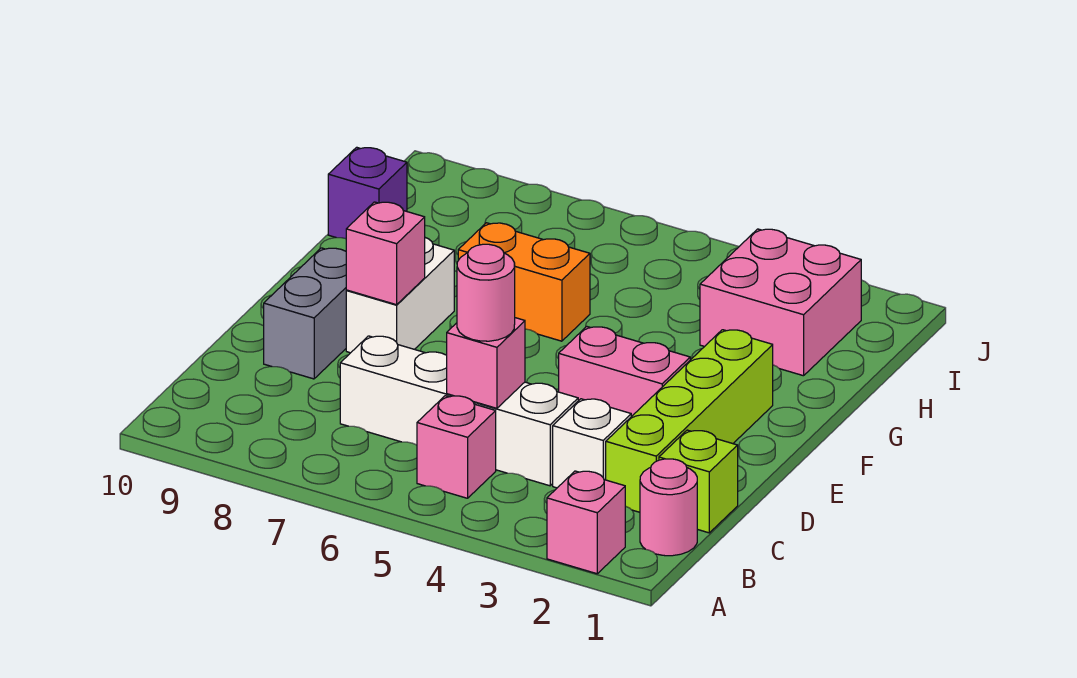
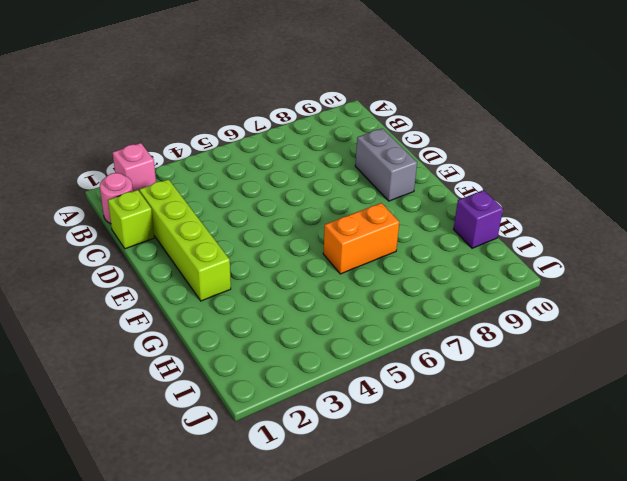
none -> pink 1x1 brick [417,396,496,498]
none -> white 1x1 brick [553,399,631,488]
none -> white 1x4 brick [340,336,578,486]

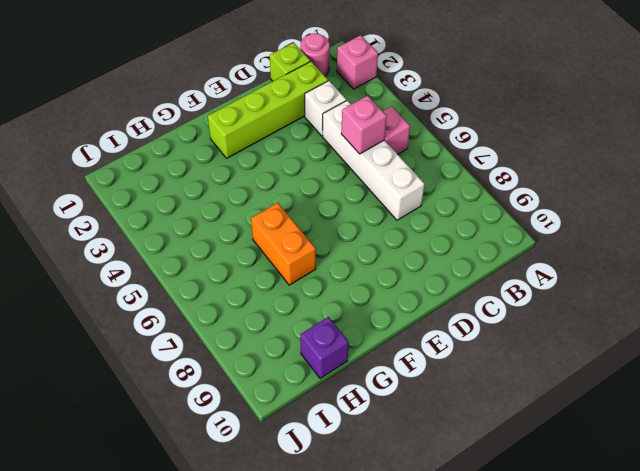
none -> grey 1x2 brick [264,248,347,379]
none -> pink 1x2 brick [559,327,690,417]
none -> white 1x2 brick [346,238,454,353]

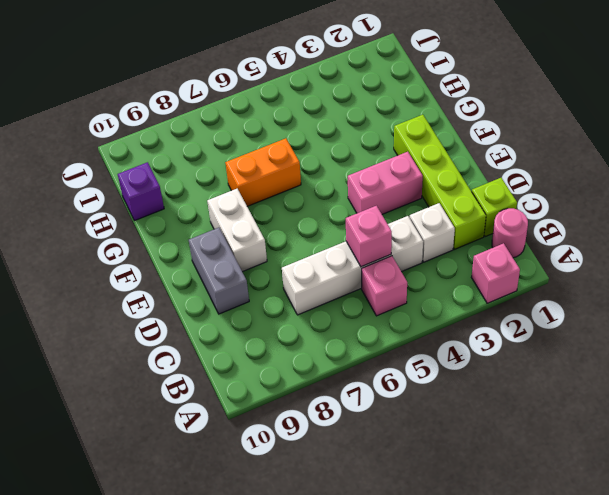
none -> pink 2x2 brick [700,229,861,376]
none -> pink 1x1 brick [346,202,425,305]
none -> pink 1x1 round brick [457,244,515,341]

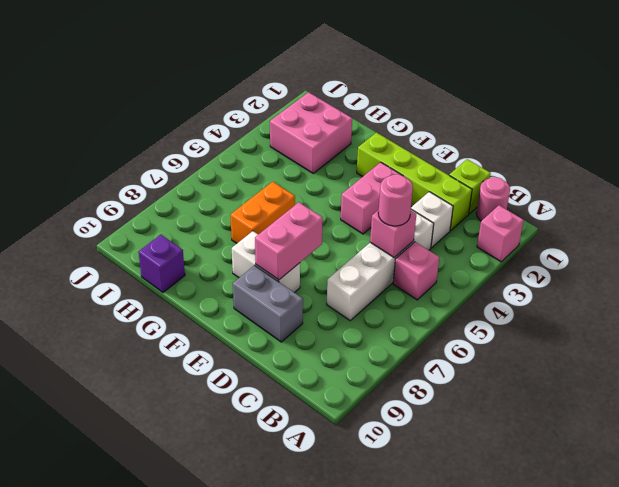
pink 1x2 brick [255,202,323,280] -> pink 1x1 brick [346,202,425,305]

